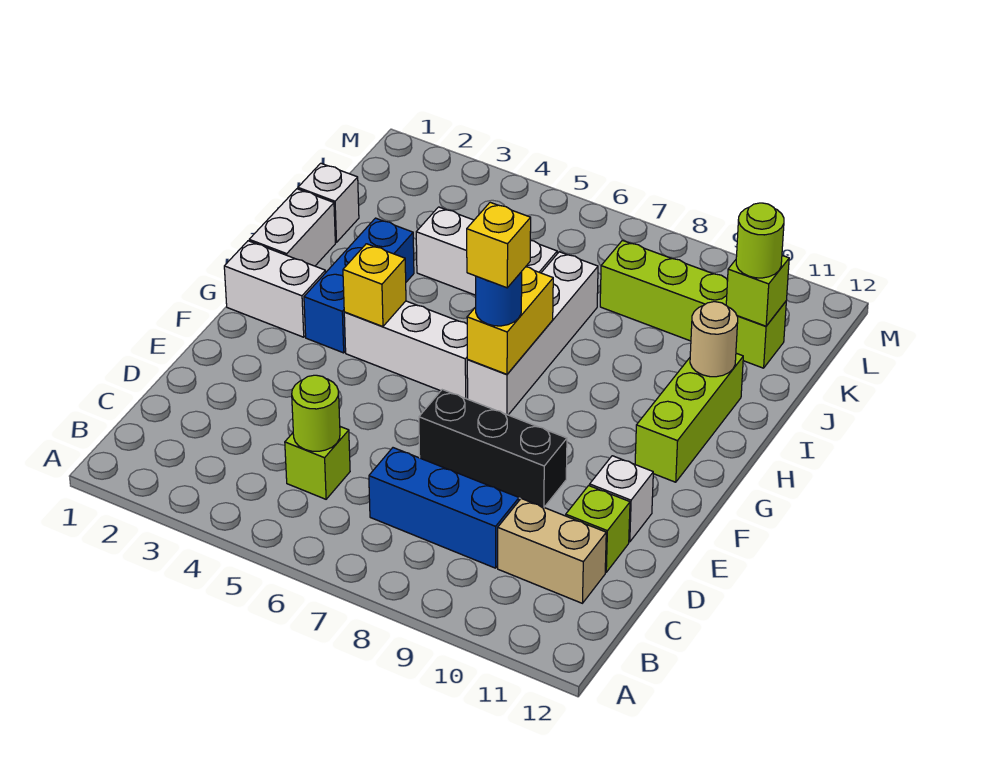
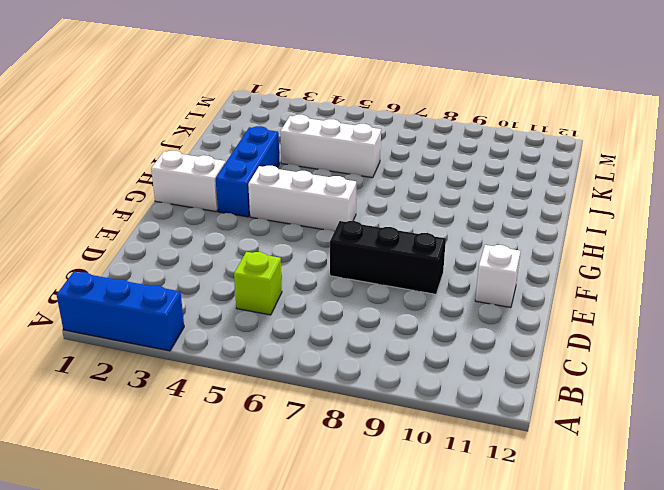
blue 1x3 brick [56,272,184,351] -> blue 1x3 brick moved to [369,448,519,568]
none -> tan 1x2 brick [498,499,606,603]
none -> lime 1x1 brick [566,486,630,572]
none -> white 1x4 brick [467,252,598,415]

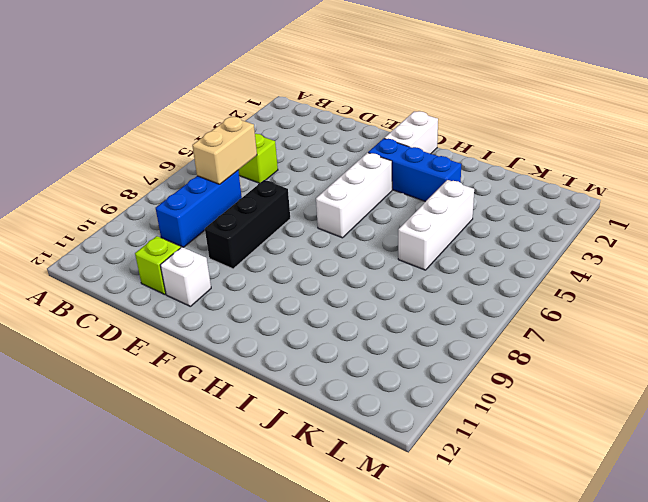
tan 1x2 brick [192,117,257,184] -> tan 1x2 brick moved to [498,499,606,603]
none -> white 1x4 brick [467,252,598,415]
none -> lime 1x3 brick [635,353,743,482]
none -> white 1x2 brick [249,189,335,266]

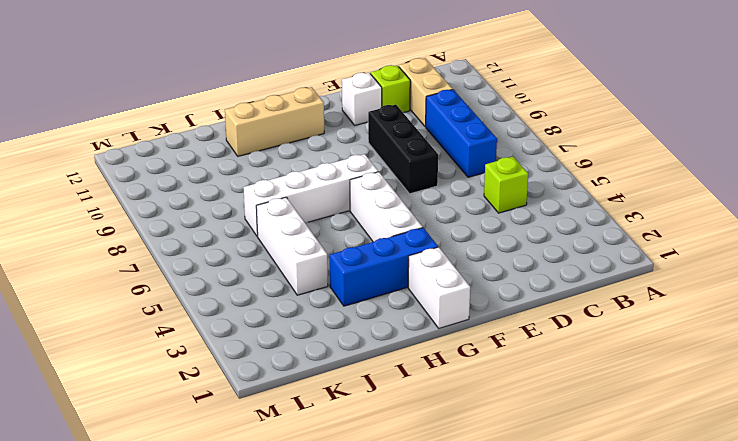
tan 1x3 brick [225,87,324,156] -> lime 1x3 brick [635,353,743,482]
none -> white 1x2 brick [249,189,335,266]
none -> white 1x1 brick [298,163,359,242]
none -> lime 1x4 brick [600,240,786,368]

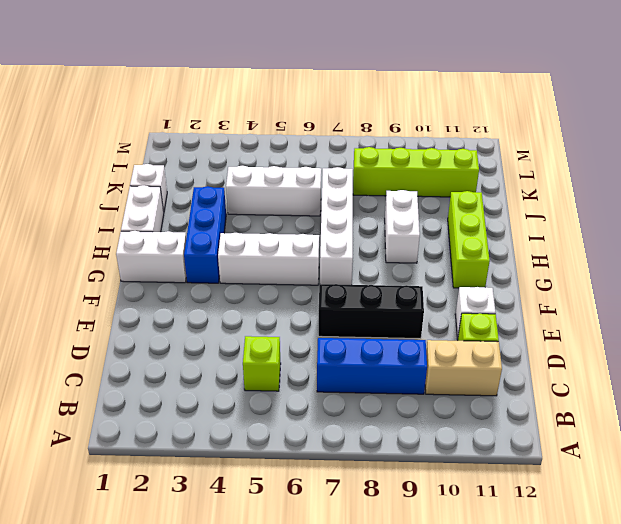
white 1x2 brick [385,190,420,263] -> none
none -> lime 1x1 round brick [292,375,340,451]
none -> yellow 1x1 brick [343,244,406,327]
none -> yellow 1x2 brick [467,267,553,374]

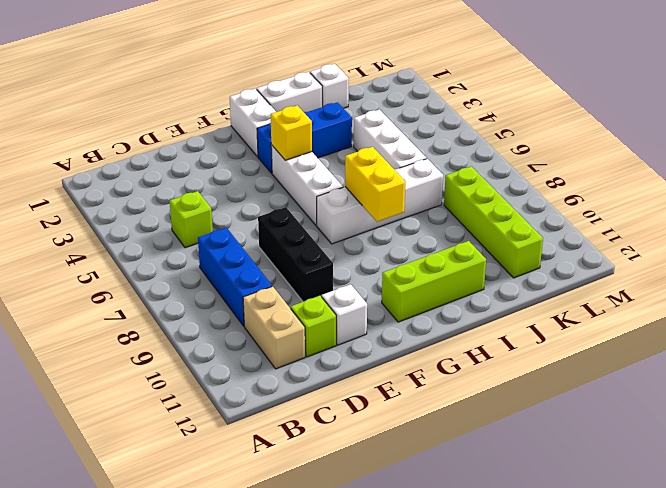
yellow 1x2 brick [345,147,405,222] -> yellow 1x2 brick turned to [467,267,553,374]
none -> lime 1x1 round brick [292,375,340,451]
none -> tan 1x1 round brick [690,302,738,377]
none -> lime 1x1 brick [726,255,789,326]

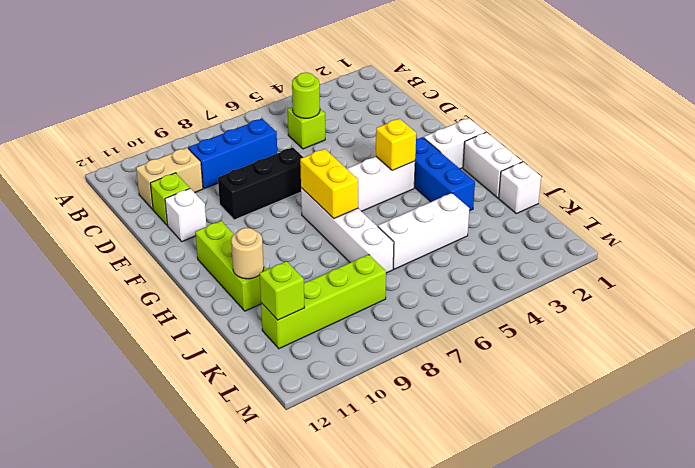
none -> blue 1x1 round brick [476,272,522,326]
none -> lime 1x1 round brick [736,203,784,278]
none -> yellow 1x1 brick [467,202,531,288]

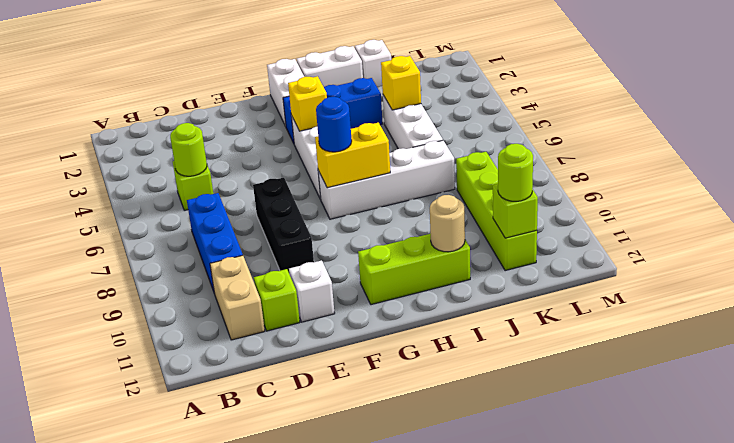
yellow 1x1 brick [381,56,421,110] -> yellow 1x1 brick moved to [467,202,531,288]

